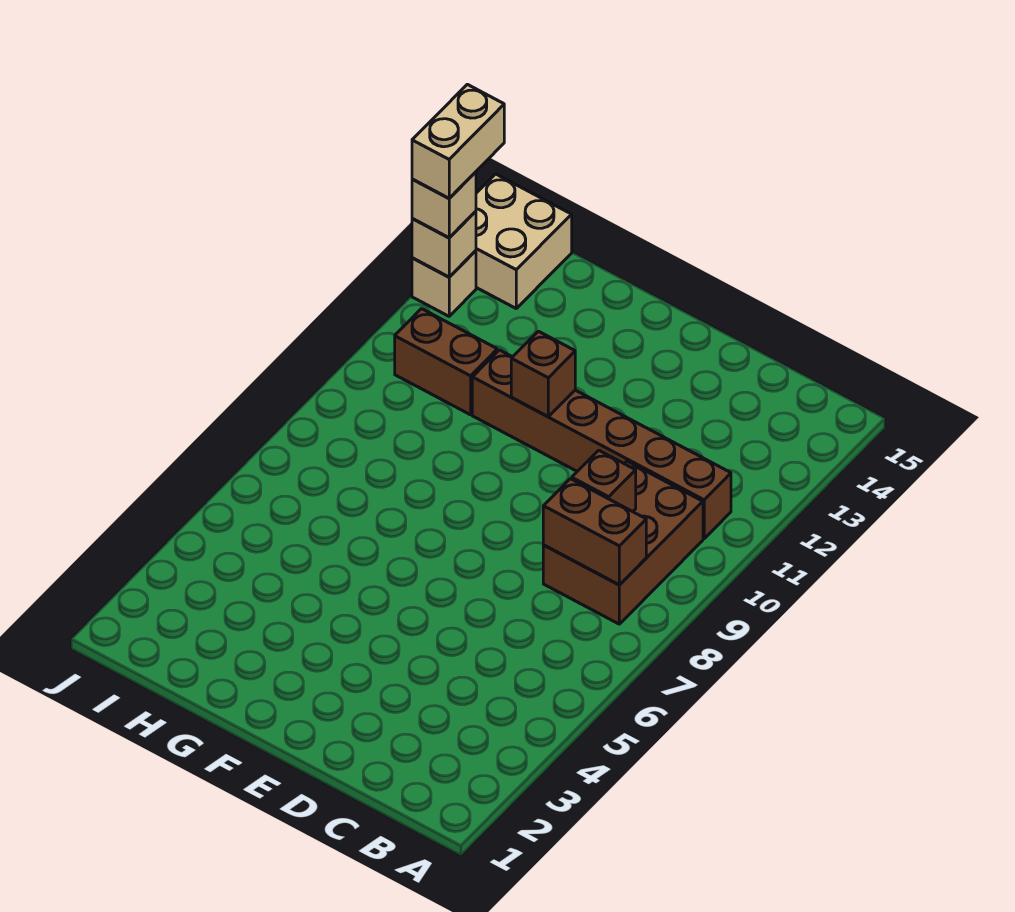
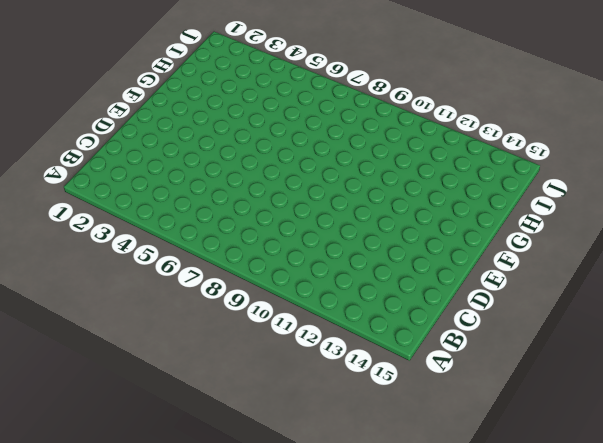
none -> brown 2x3 brick [543,461,703,624]
none -> brown 1x6 brick [472,350,731,539]

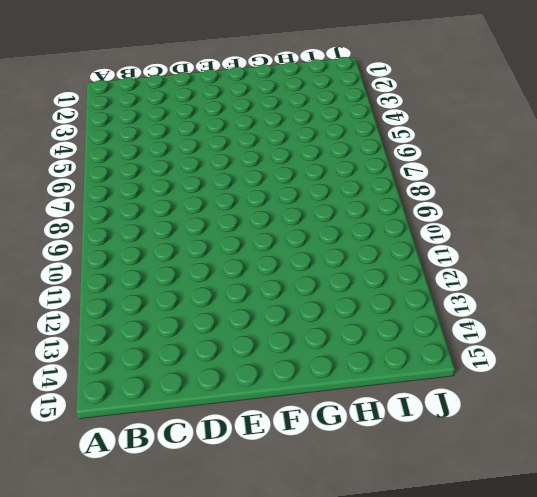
none -> brown 2x3 brick [543,461,703,624]
none -> brown 1x6 brick [472,350,731,539]

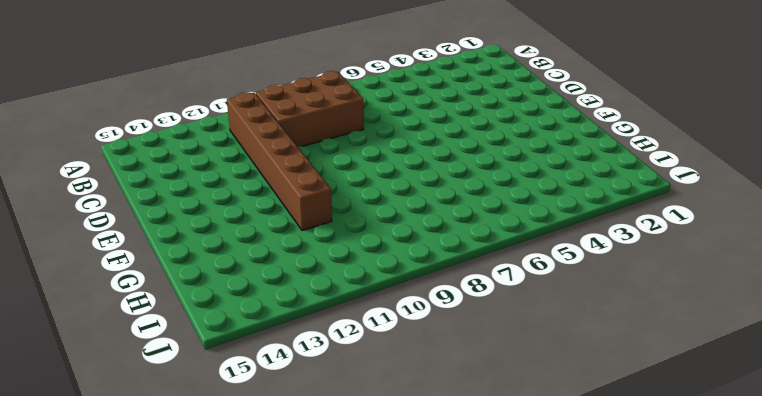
none -> brown 1x2 brick [395,309,497,415]
none -> tan 2x2 brick [476,174,572,308]

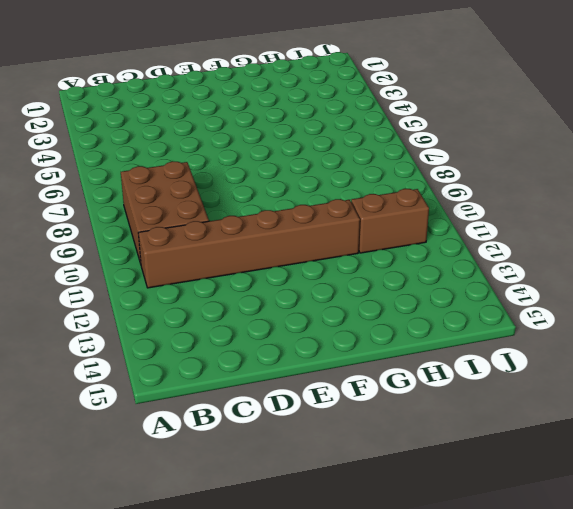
none -> tan 2x2 brick [476,174,572,308]
none -> tan 1x1 brick [412,251,476,316]

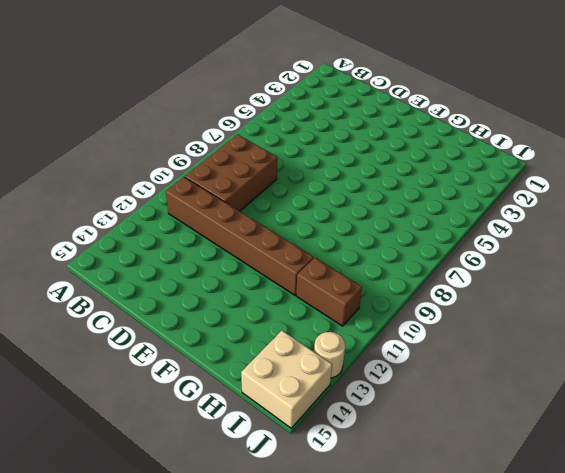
tan 1x1 round brick [314,332,345,378] -> tan 1x1 brick [412,251,476,316]
none -> brown 1x2 brick [543,479,646,585]
none -> brown 1x1 brick [572,450,636,512]

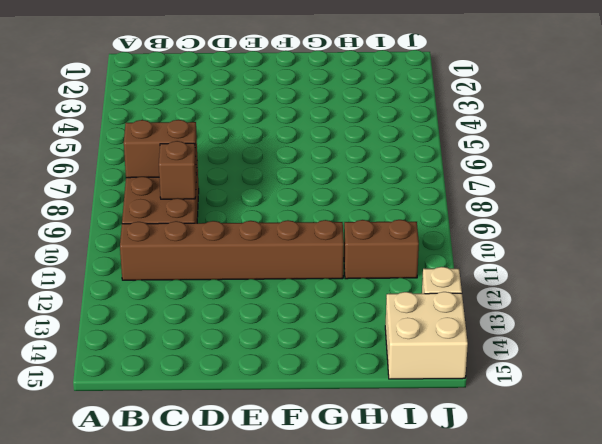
none -> brown 1x1 brick [511,331,575,417]
none -> tan 1x1 brick [412,211,476,277]

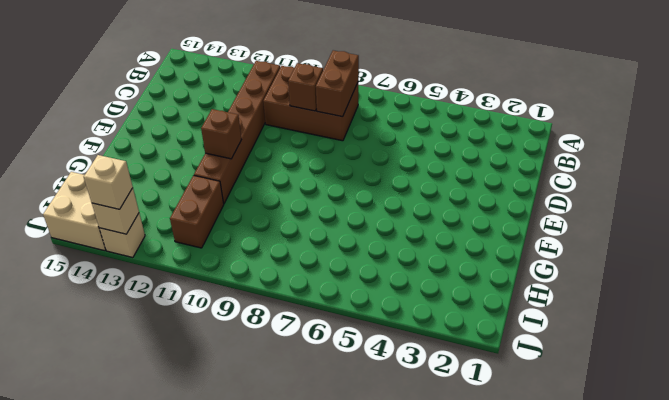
none -> tan 1x2 brick [412,84,504,198]

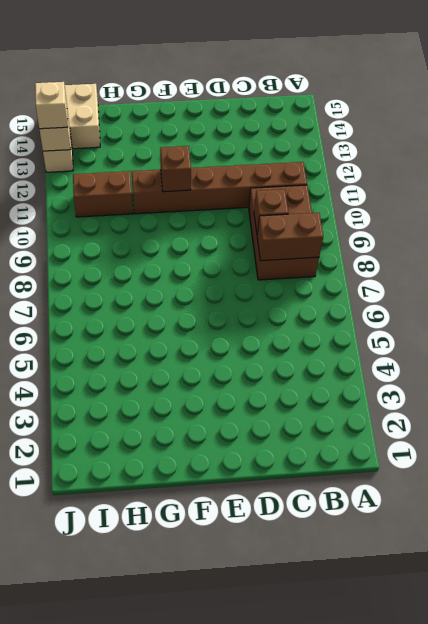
none -> tan 1x2 brick [412,84,504,198]

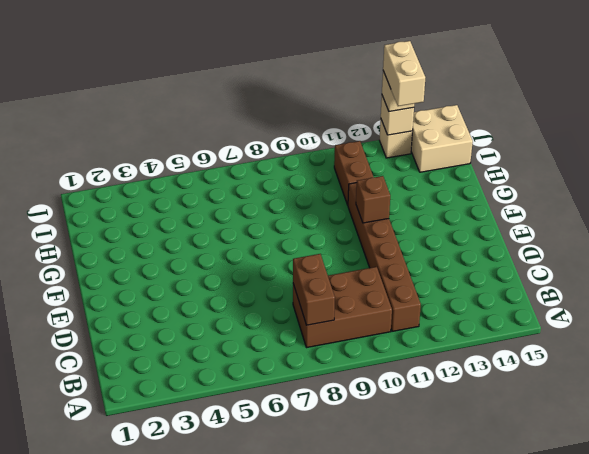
tan 1x2 brick [383,41,425,106] -> tan 1x2 brick turned to [412,84,504,198]
none -> brown 1x1 brick [572,450,636,512]

